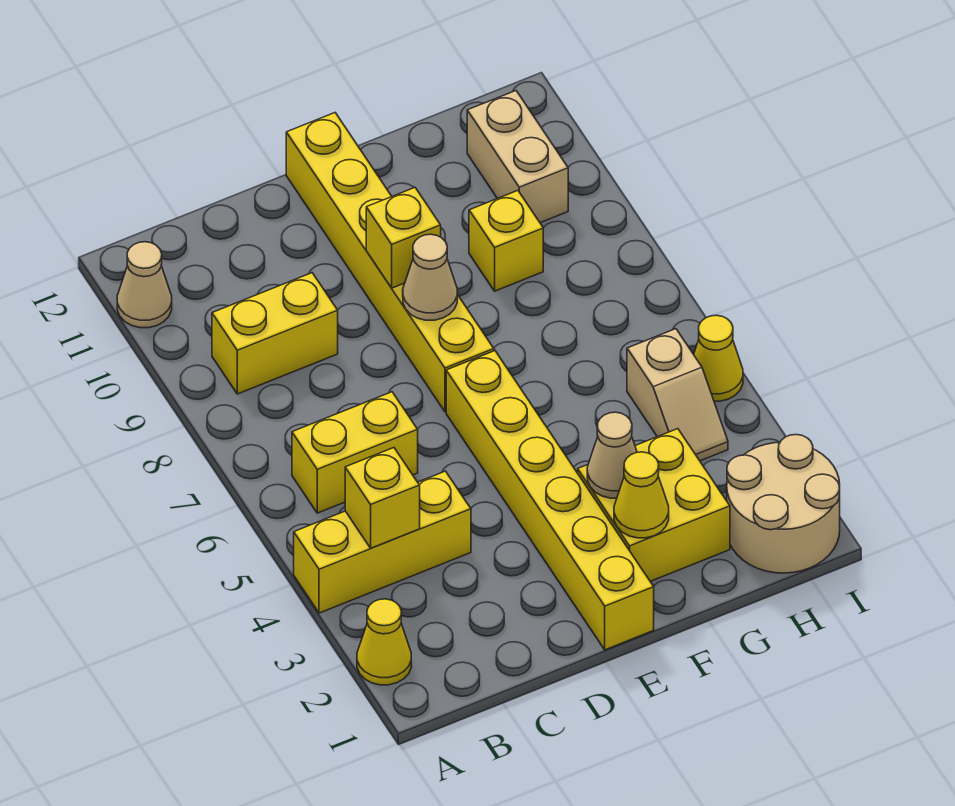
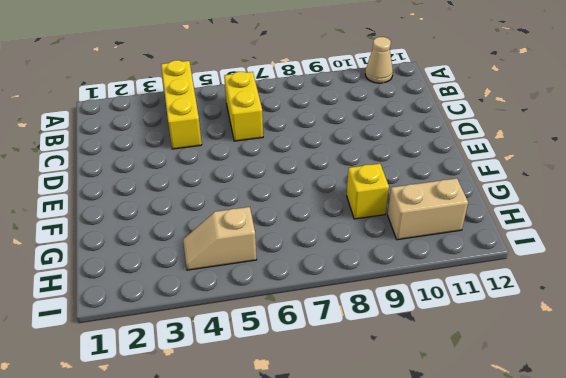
none -> yellow 1x1 cone [357,599,411,685]
none -> yellow 1x2 brick [212,273,338,394]
none -> yellow 1x6 brick [446,351,654,650]

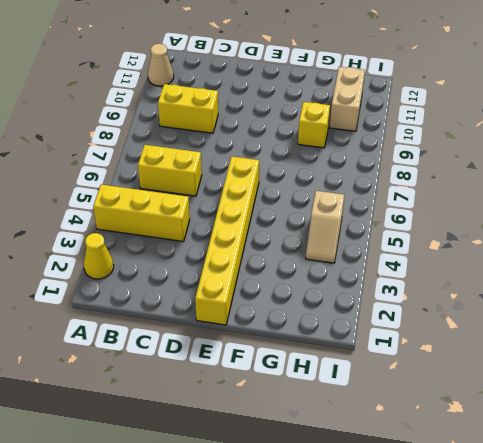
none -> yellow 1x6 brick [286,113,494,412]
none -> yellow 2x2 brick [578,429,730,581]
none -> tan 2x2 round brick [727,435,840,573]

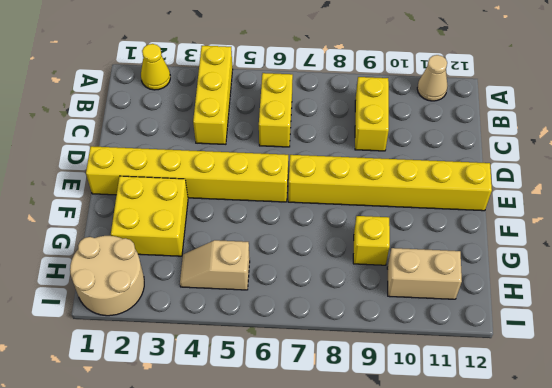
none -> yellow 1x1 cone [694,315,743,401]
none -> yellow 1x1 brick [345,448,420,548]
none -> tan 1x1 cone [403,234,457,320]

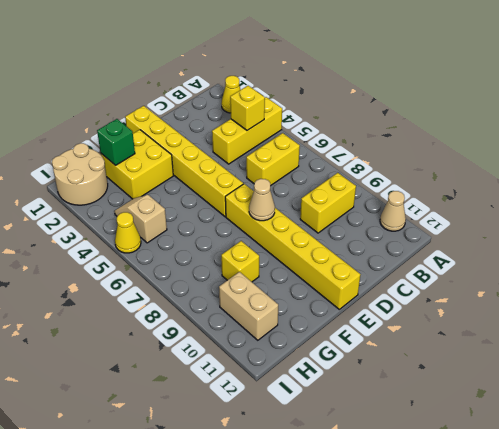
green 1x1 brick [97,119,135,165] -> none
none -> yellow 1x1 brick [366,188,441,288]
none -> yellow 1x1 cone [614,452,669,538]
none -> tan 1x1 cone [587,412,637,498]

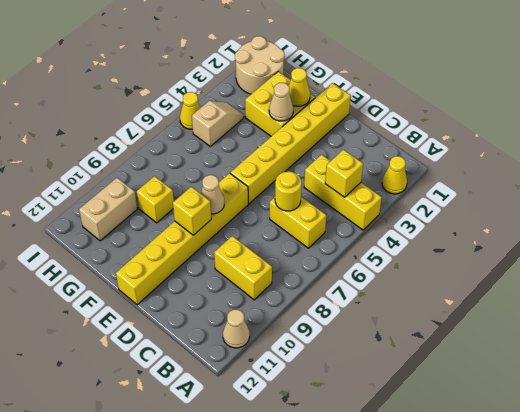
yellow 1x1 round brick [275,171,301,211] -> none

